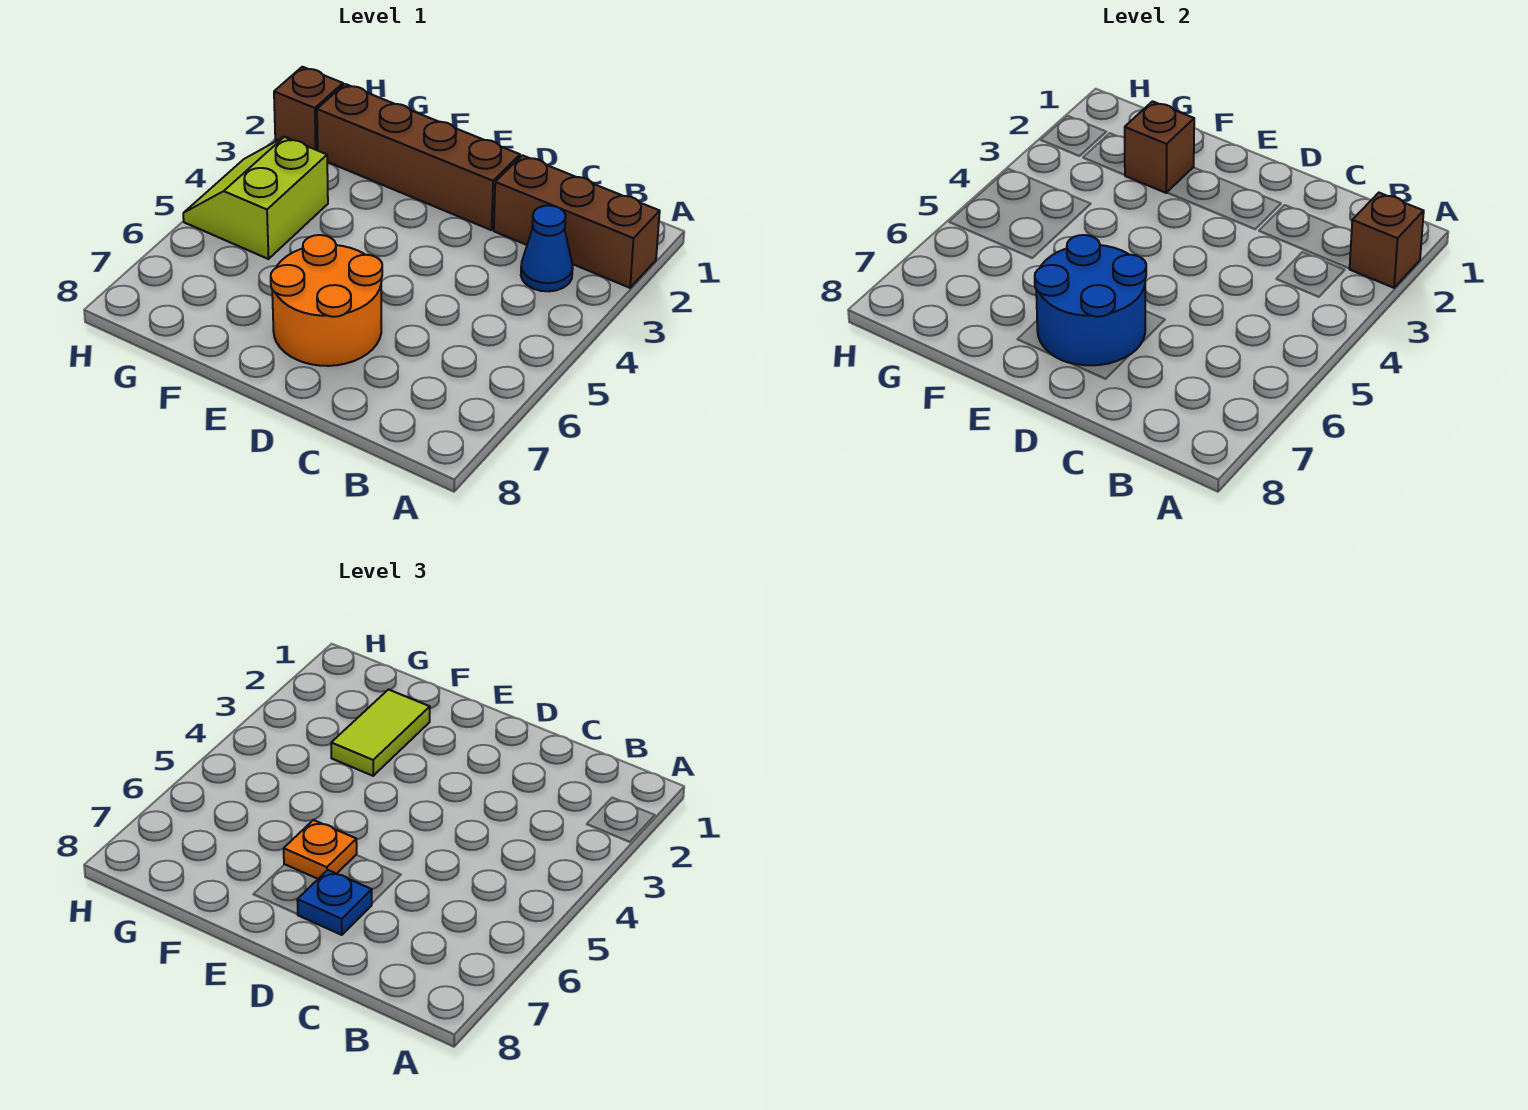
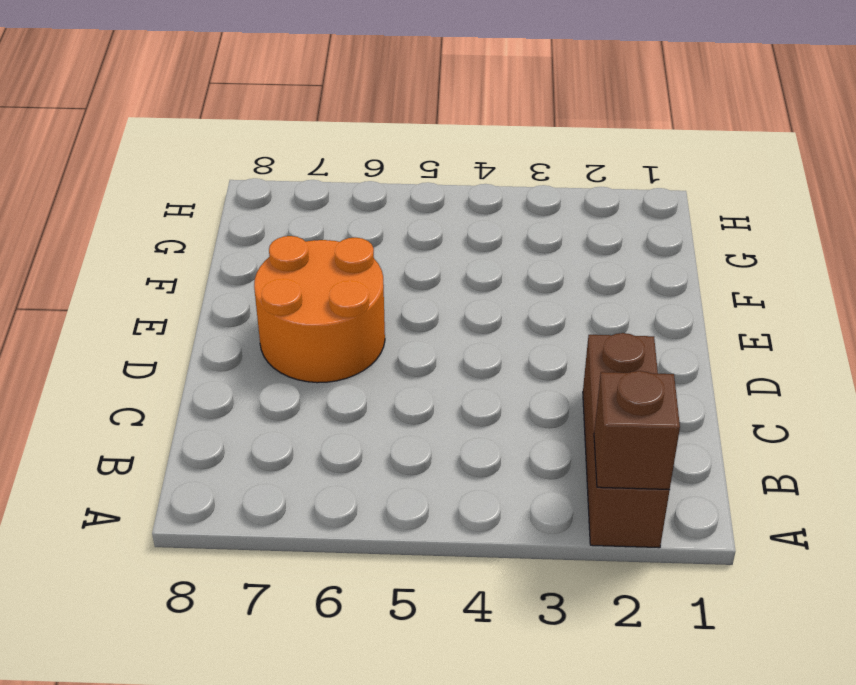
none -> blue 1x1 cone [521,206,573,291]
none -> brown 1x4 brick [317,84,520,230]
none -> lime 2x2 slope [183,137,328,259]

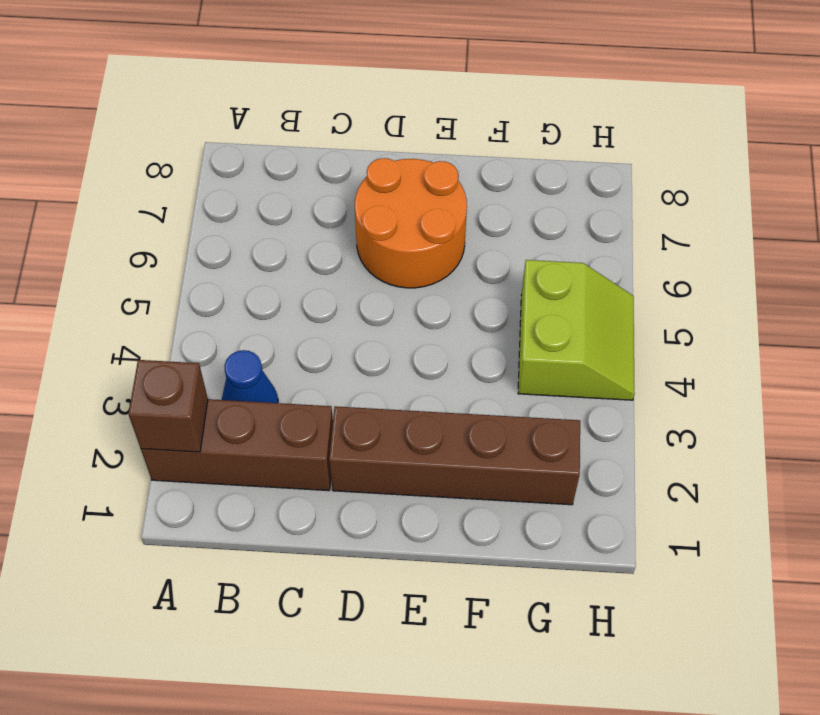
none -> brown 1x1 brick [274,67,343,150]
none -> blue 2x2 round brick [1035,235,1146,365]
none -> brown 1x1 brick [1125,101,1194,193]

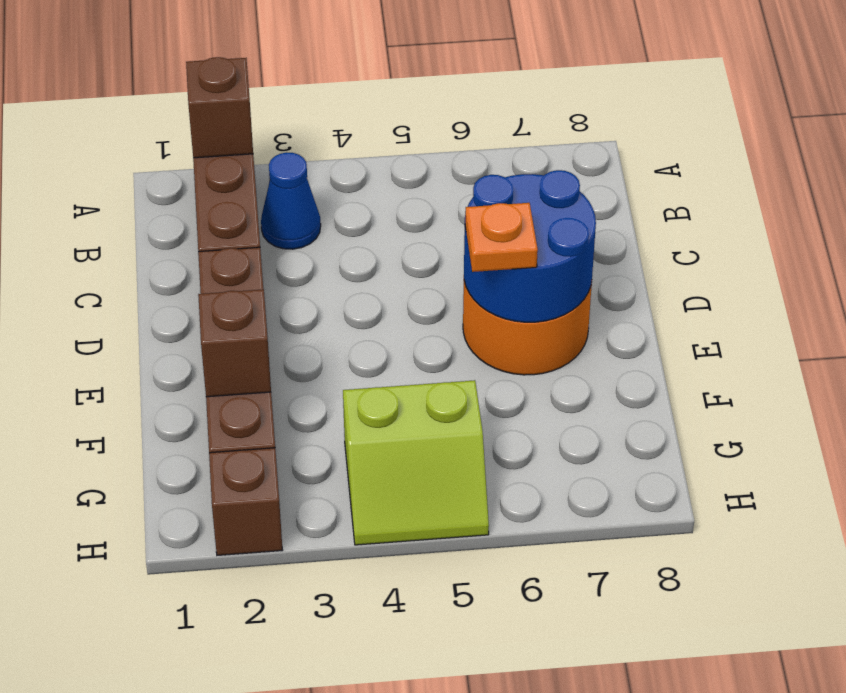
none -> blue 1x1 plate [297,870,372,935]
none -> lime 1x2 tile [331,690,430,776]

